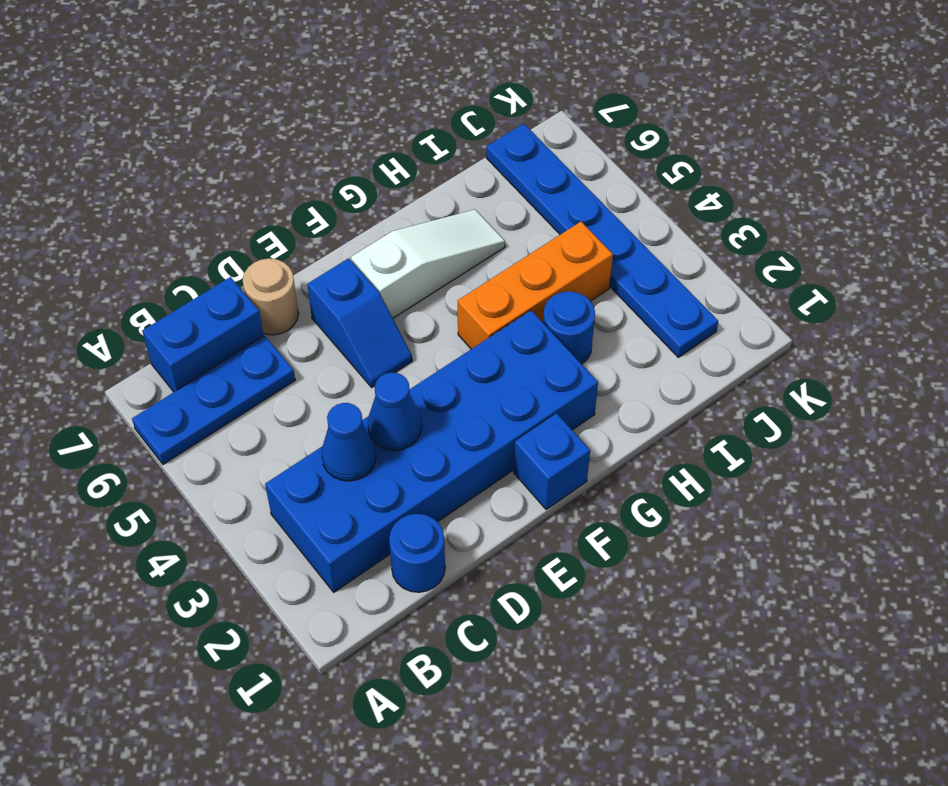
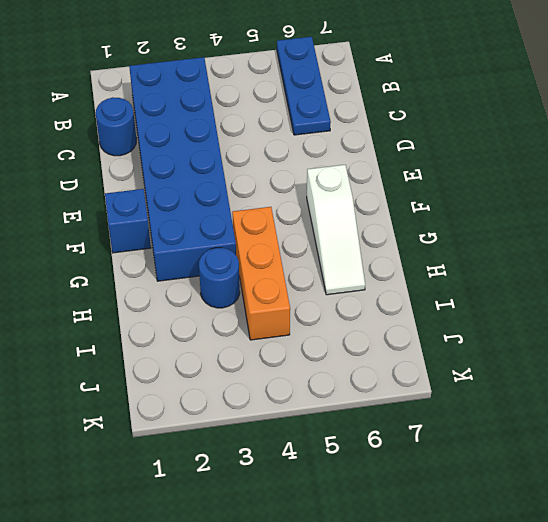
none -> blue 1x2 brick [142,277,264,392]
none -> tan 1x1 round brick [243,258,299,335]
none -> blue 1x2 slope [307,258,412,387]

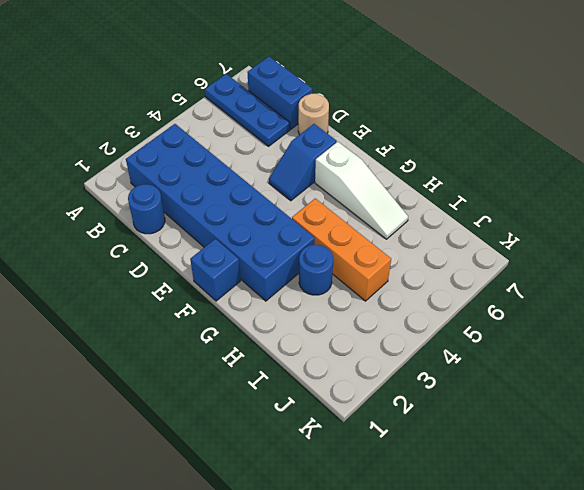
none -> blue 1x6 plate [486,124,718,357]
none -> blue 1x1 cone [322,403,376,481]
none -> blue 1x1 cone [368,373,422,451]

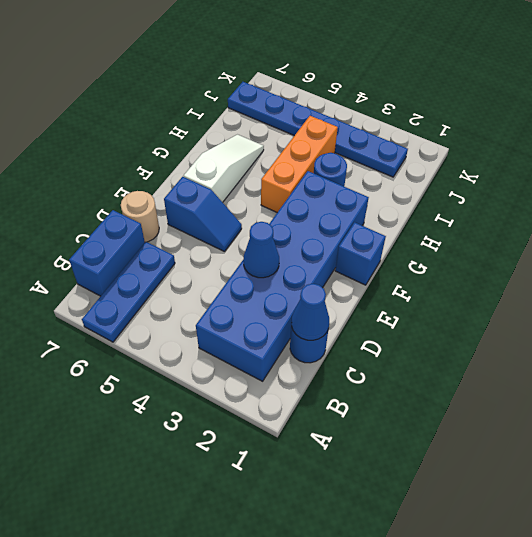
blue 1x1 cone [291,284,329,340] -> blue 1x1 cone moved to [322,403,376,481]

